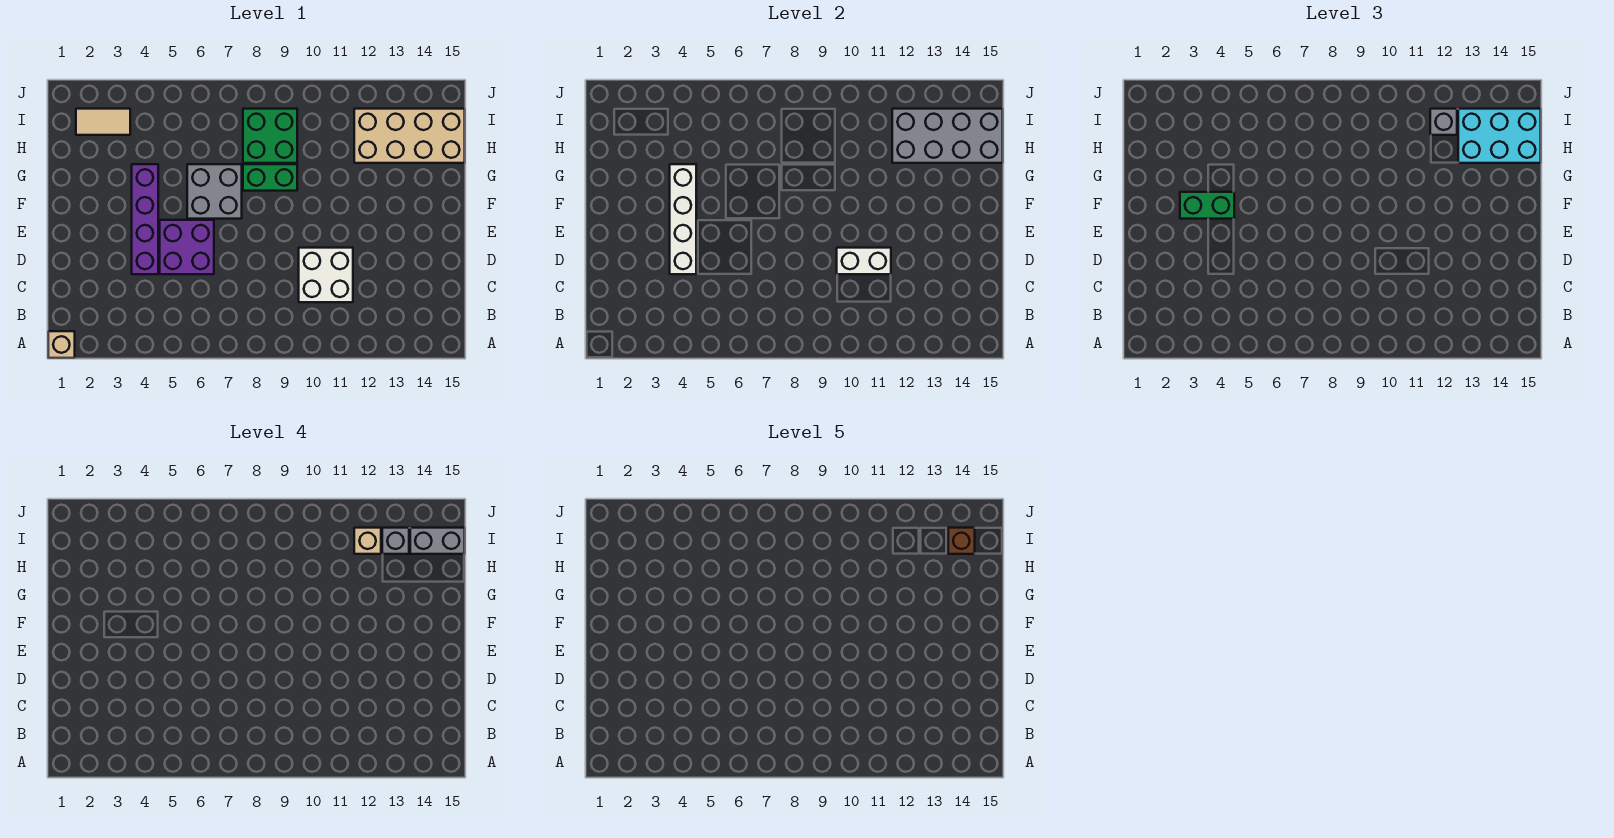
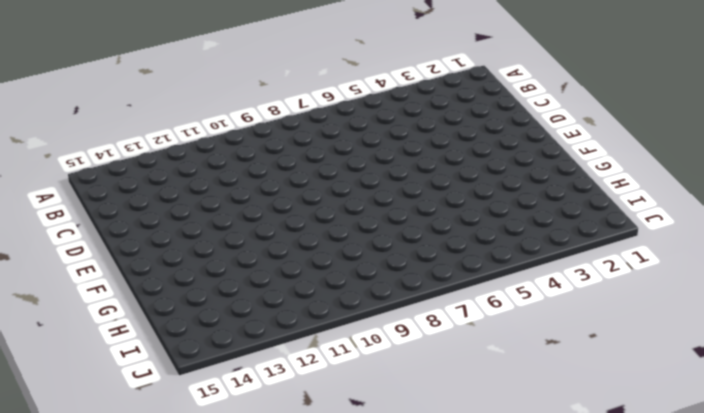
none -> tan 1x1 brick [48,331,75,358]
none -> white 2x2 brick [299,248,353,302]
none -> purple 1x4 brick [132,164,158,274]

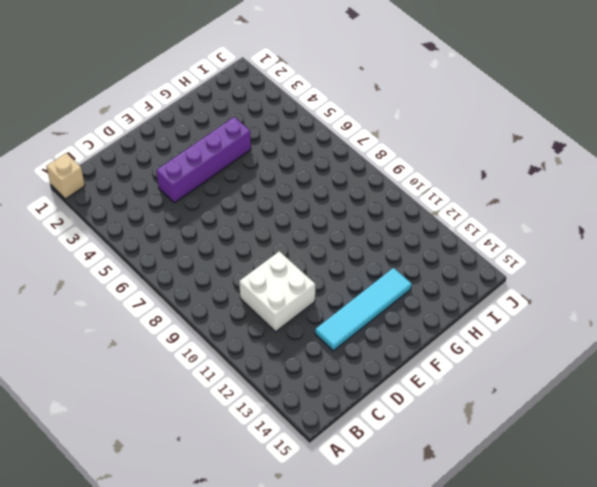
cyan 1x4 tile [315,268,412,351] -> none
none -> purple 2x2 brick [160,220,214,274]
none -> grey 2x2 brick [187,164,242,219]
none -> green 1x2 brick [243,164,297,191]

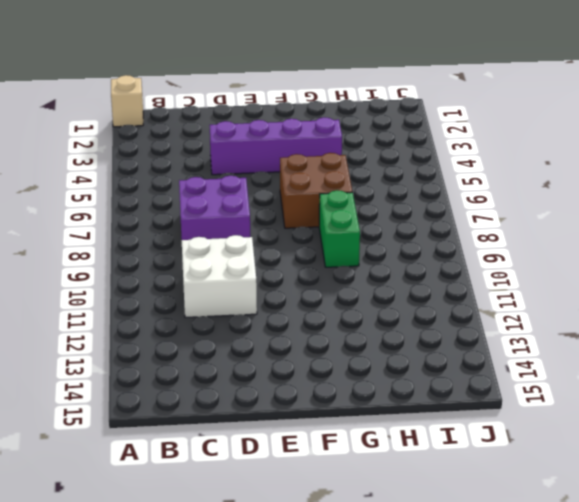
purple 2x2 brick [179,176,250,240] -> purple 2x2 brick moved to [160,220,214,274]
brown 2x2 brick [280,153,352,228] -> grey 2x2 brick [187,164,242,219]
none -> green 2x2 brick [243,109,297,163]
none -> tan 2x4 brick [354,109,465,163]
none -> tan 1x2 tile [76,109,130,135]

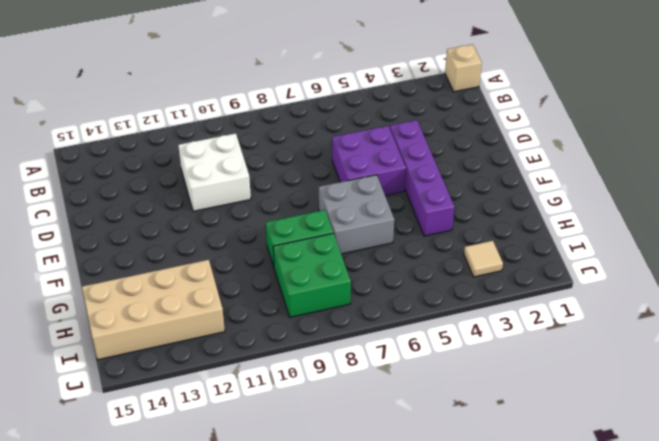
tan 1x1 tile [464,241,503,277] -> tan 1x2 tile [76,109,130,135]
none -> white 1x4 brick [670,164,696,274]
none -> white 1x2 brick [837,248,891,274]
none -> grey 2x4 brick [892,109,1003,163]

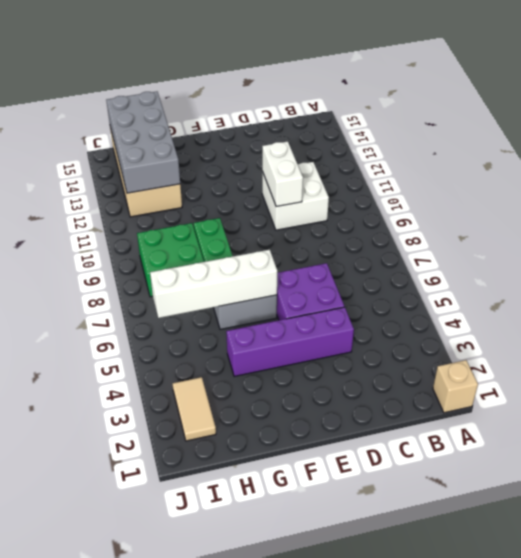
white 1x4 brick [150,250,277,318] -> white 1x4 brick moved to [670,164,696,274]
none -> green 1x2 brick [1180,192,1234,219]
none -> cyan 2x3 brick [1458,109,1541,163]
none -> grey 1x1 brick [1430,109,1457,135]

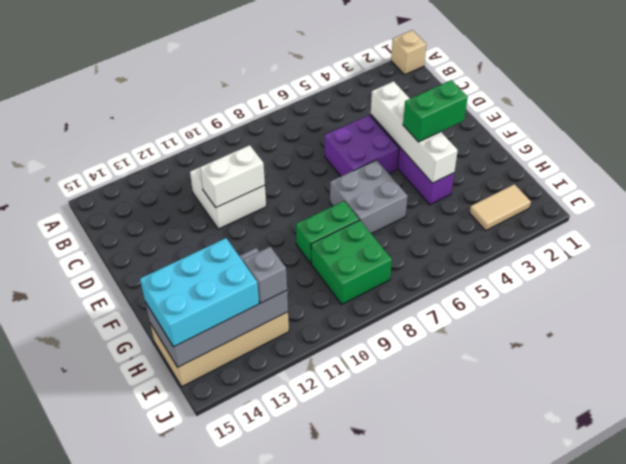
none -> tan 1x1 brick [354,528,381,554]
none -> grey 1x1 brick [382,528,409,554]
none -> grey 1x2 brick [410,528,465,554]

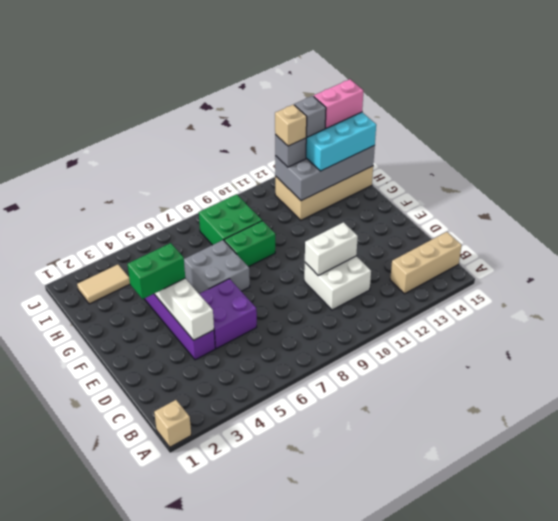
tan 1x3 brick [390,232,462,294] -> none
pink 1x2 brick [314,79,363,128] -> grey 1x2 brick [410,528,465,554]
none -> brown 1x1 brick [948,528,975,554]

